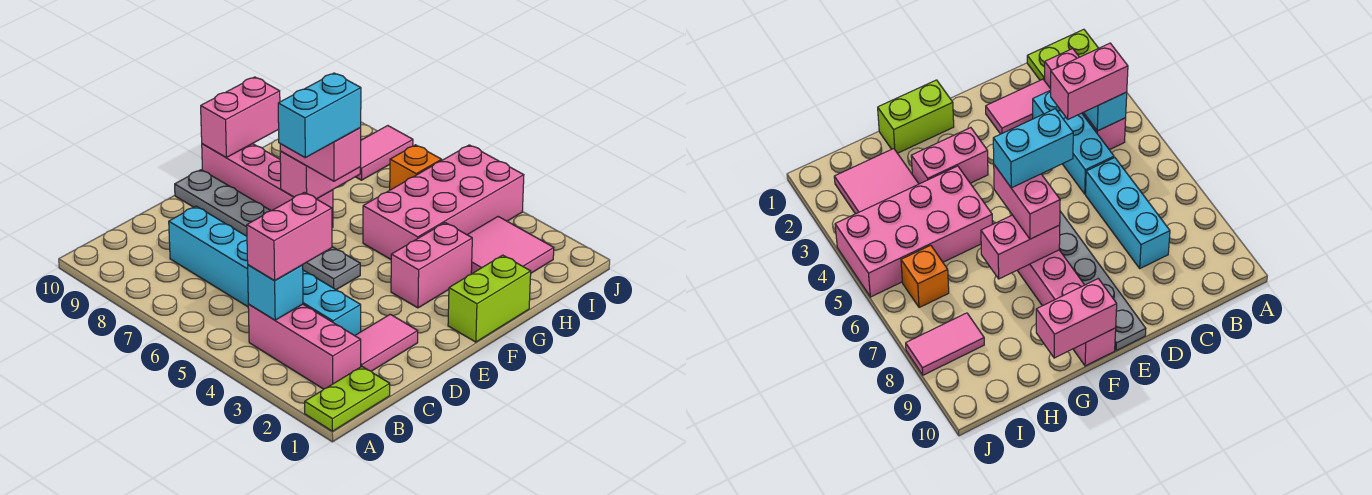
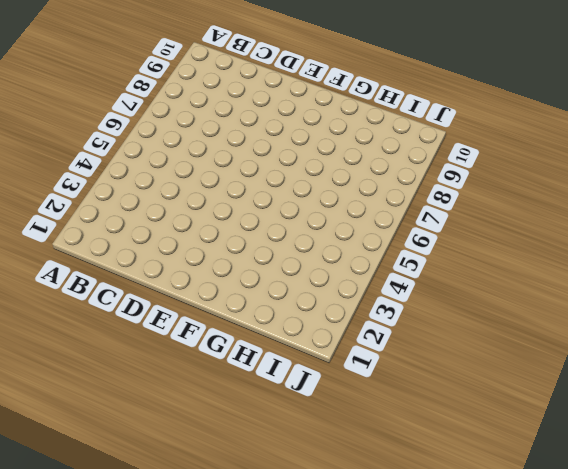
none -> lime 1x2 plate [305,367,390,431]
none -> pink 1x3 brick [248,304,361,389]
none -> pink 1x2 tile [355,314,418,371]

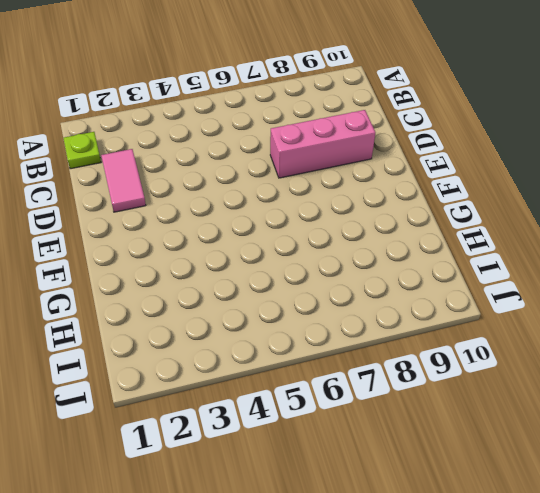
lime 1x1 plate [63,132,101,169] -> lime 1x2 plate [305,367,390,431]
pink 1x3 brick [270,110,375,178] -> pink 1x3 brick moved to [248,304,361,389]
none -> cyan 1x3 brick [303,270,361,336]
none -> cyan 1x3 brick [169,206,249,307]
none -> grey 1x6 plate [175,170,360,290]

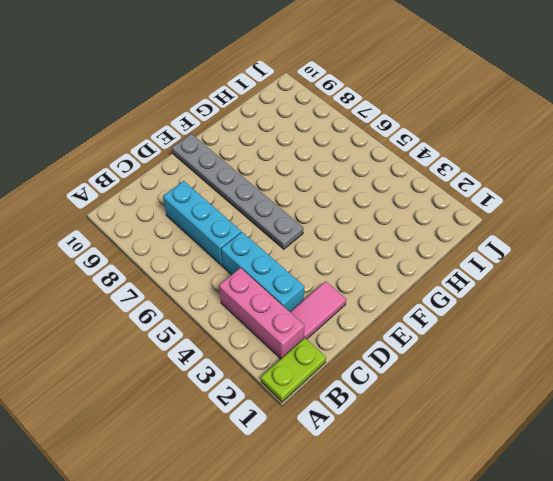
none -> lime 1x2 brick [448,255,531,342]
none -> pink 1x2 brick [391,223,472,308]
none -> pink 1x4 brick [202,144,333,228]

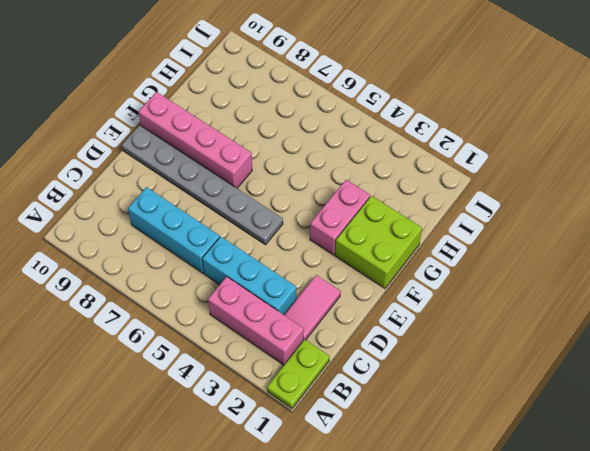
lime 2x2 brick [335,196,422,288] -> lime 1x2 brick [448,255,531,342]
none -> pink 2x4 brick [363,145,524,259]
none -> pink 2x2 tile [467,217,554,274]
none -> orange 1x1 brick [390,145,442,190]

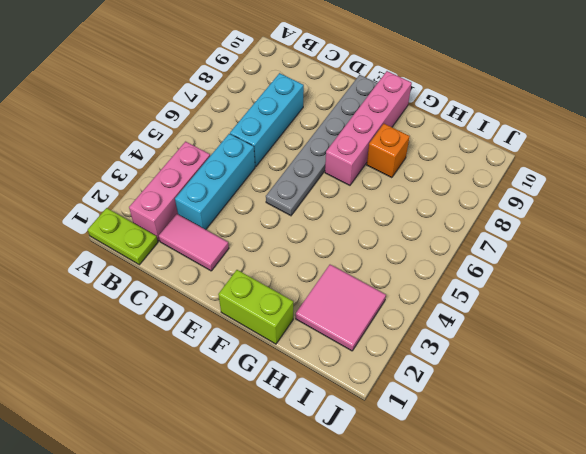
orange 1x1 brick [367,124,410,178] -> orange 1x1 brick moved to [390,145,442,190]
none -> pink 1x2 brick [391,223,472,308]
none -> pink 2x4 brick [363,145,524,259]
none -> pink 1x2 tile [356,126,413,180]

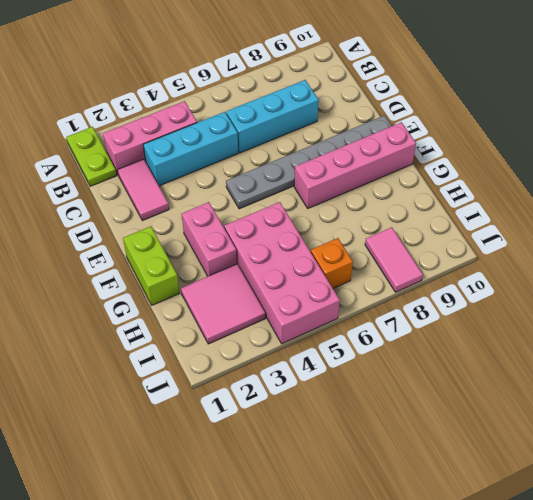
none -> cyan 1x1 brick [248,265,303,320]
none -> pink 1x2 brick [280,151,360,199]
none -> pink 1x2 brick [201,77,280,158]

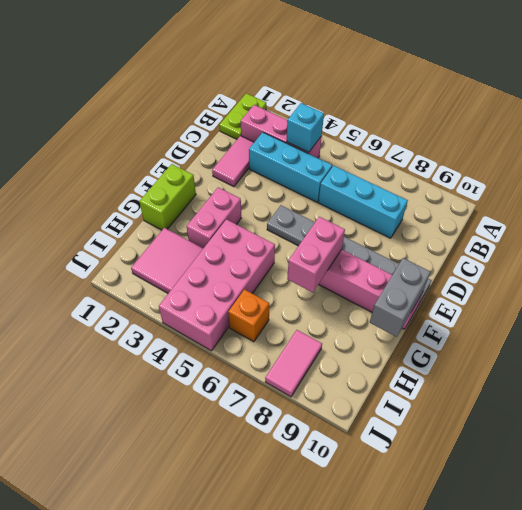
grey 1x2 brick [370,258,431,337] -> pink 1x2 brick [201,77,280,158]
none -> pink 1x2 brick [247,192,332,280]
none -> pink 1x2 brick [280,128,361,181]
none -> cyan 1x2 brick [278,73,361,158]

